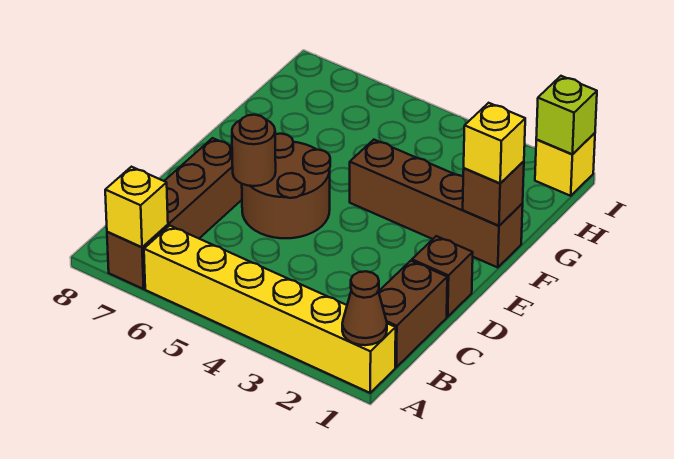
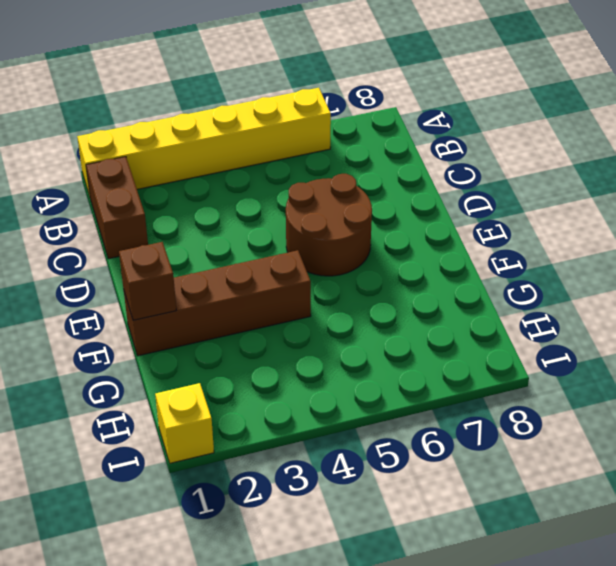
none -> brown 1x4 brick [107,138,242,289]
none -> brown 1x1 brick [412,236,473,317]
none -> brown 1x1 cone [342,271,387,345]

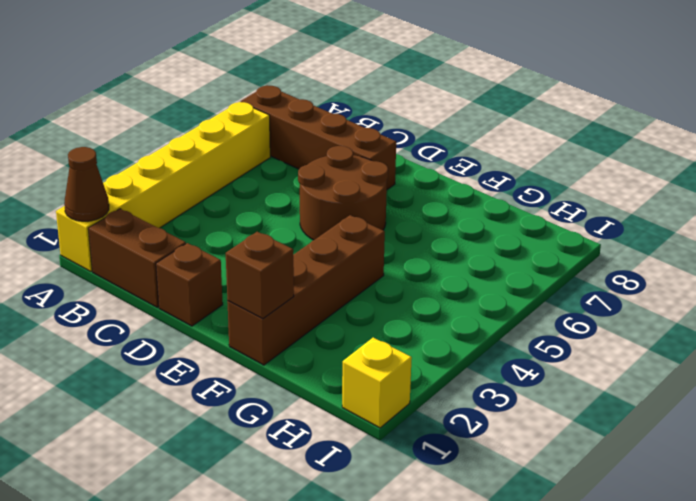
none -> yellow 1x1 brick [105,167,168,247]
none -> brown 1x1 round brick [232,115,276,186]
none -> lime 1x1 brick [536,76,597,154]

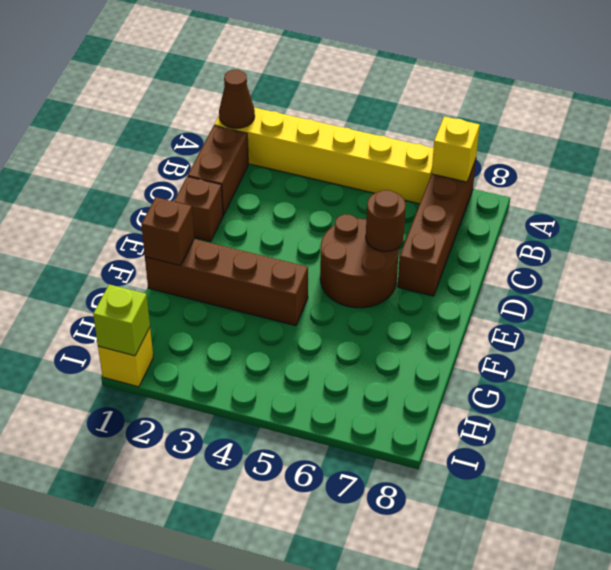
none -> yellow 1x1 brick [464,103,525,183]

